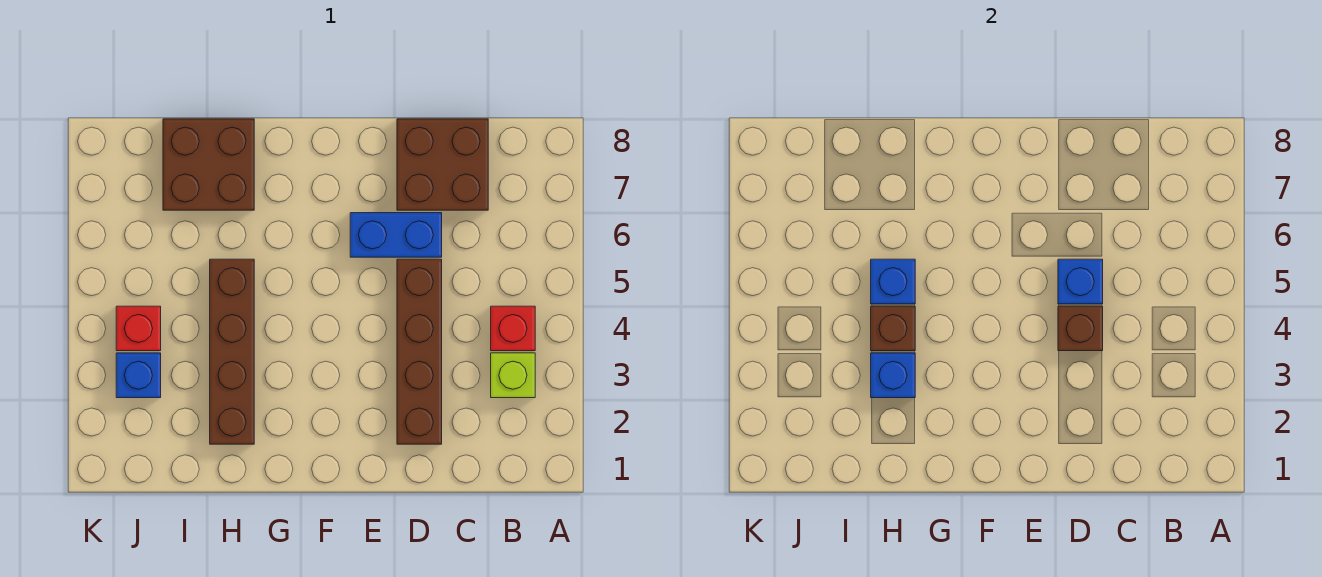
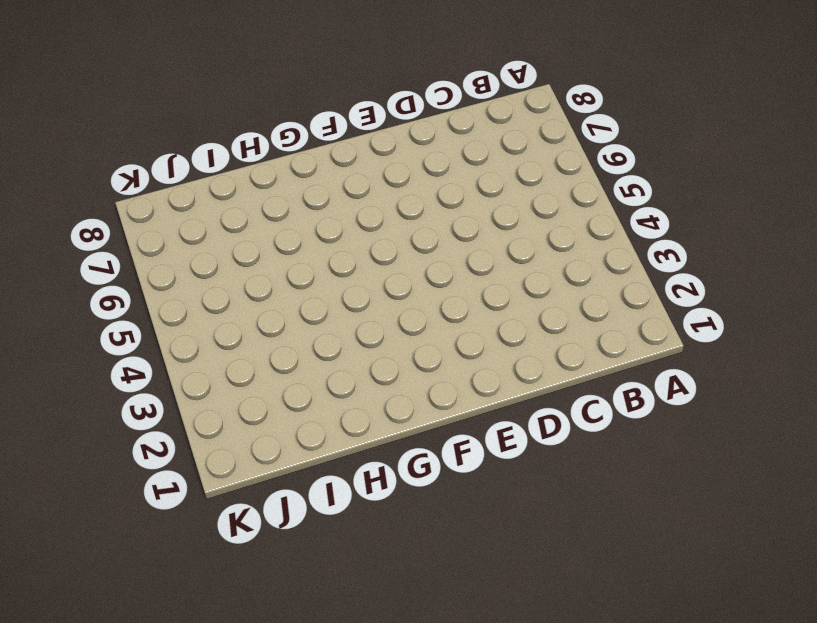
none -> lime 1x1 brick [491,353,535,398]
none -> red 1x1 brick [491,306,535,351]
none -> brown 2x2 brick [397,119,488,210]

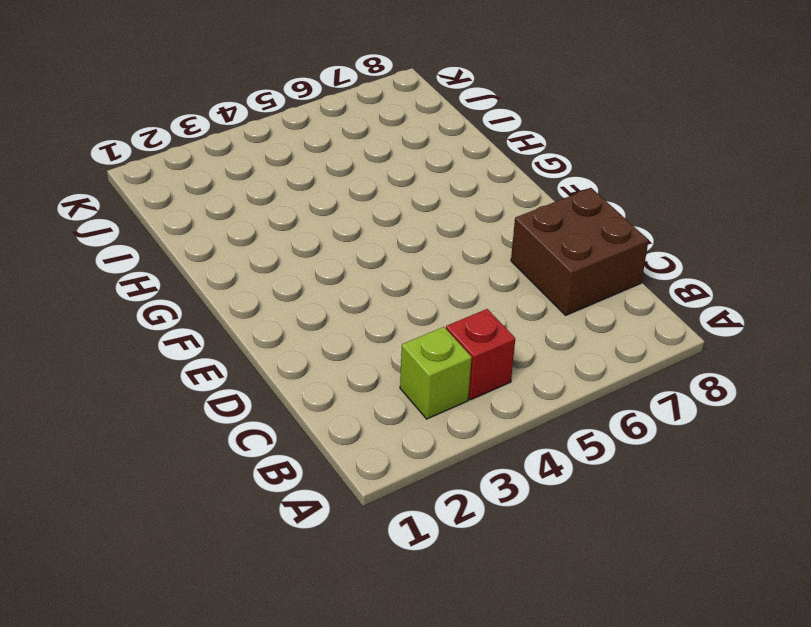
none -> brown 1x4 brick [397,259,442,444]
none -> blue 1x2 brick [350,213,442,257]
none -> brown 1x4 brick [210,259,254,444]

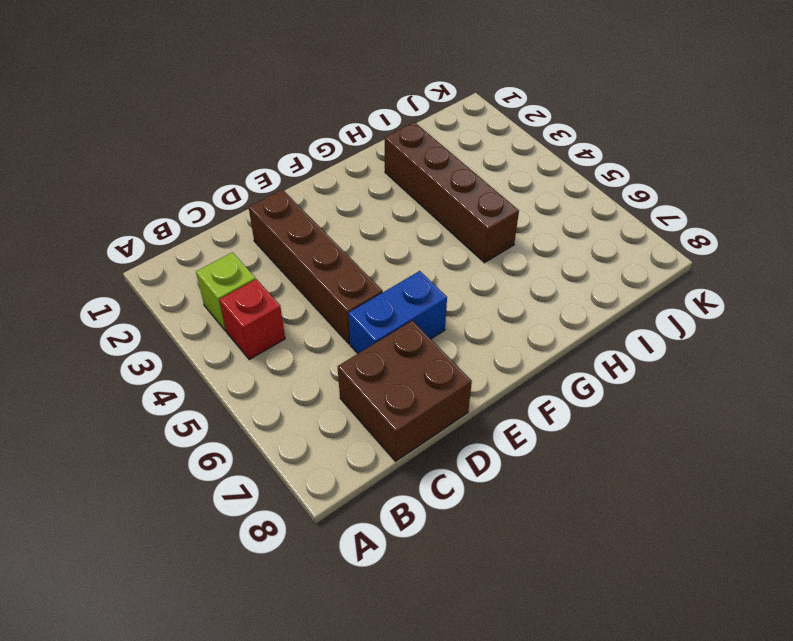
none -> brown 2x2 brick [163,119,254,210]
none -> blue 1x1 brick [116,353,161,398]
none -> red 1x1 brick [116,306,161,351]

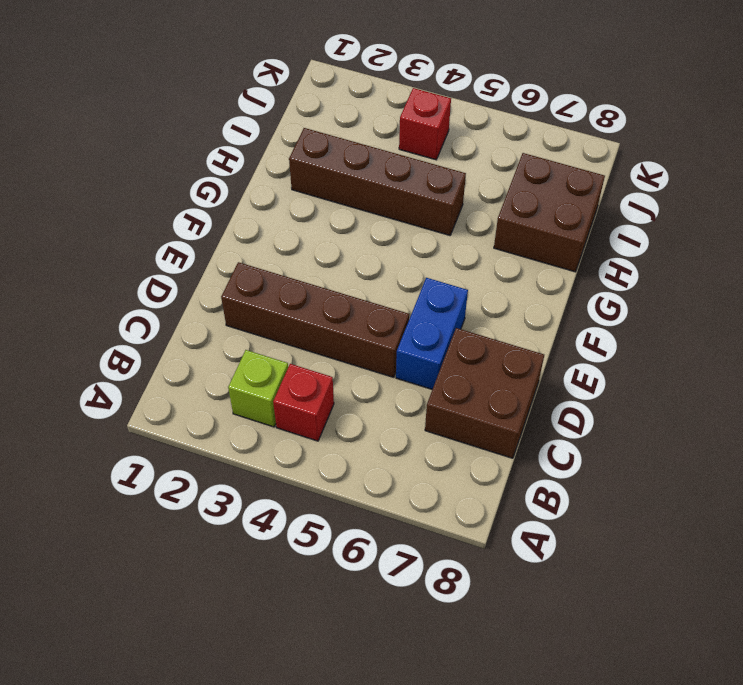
none -> blue 1x1 brick [116,353,161,398]
none -> brown 1x1 brick [1058,306,1103,351]
none -> blue 1x1 brick [1058,259,1103,304]

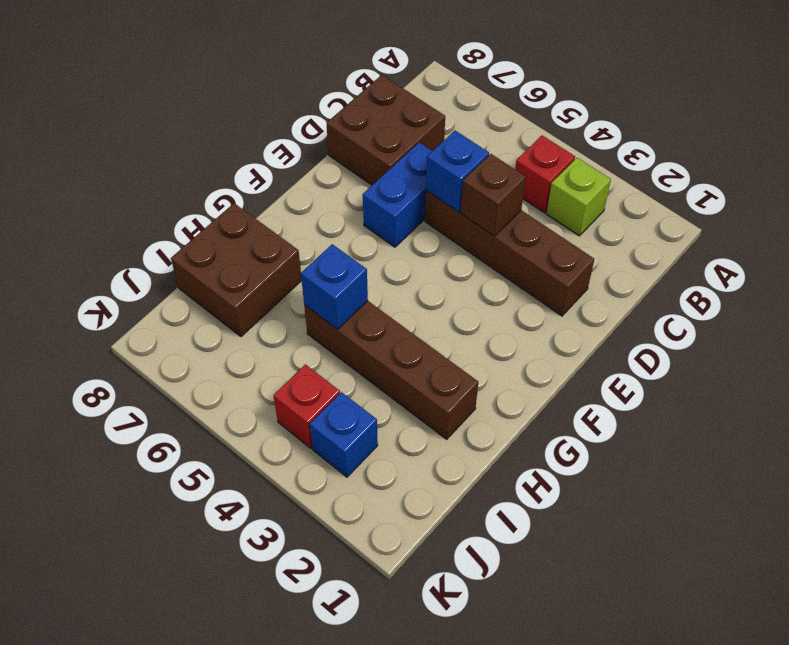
none -> blue 1x1 brick [871,353,915,398]
none -> brown 1x1 brick [871,306,915,351]

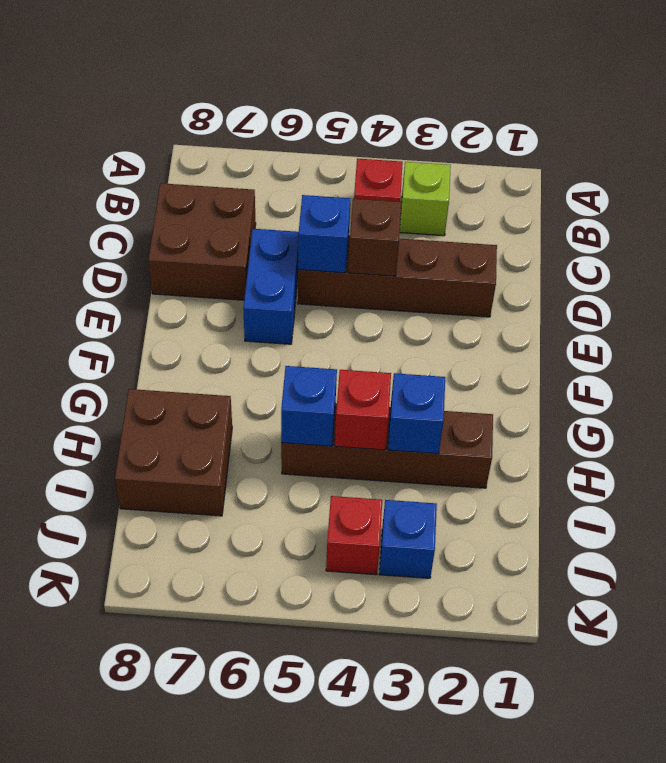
red 1x1 brick [335,370,391,450] -> brown 1x1 brick [871,306,915,351]

